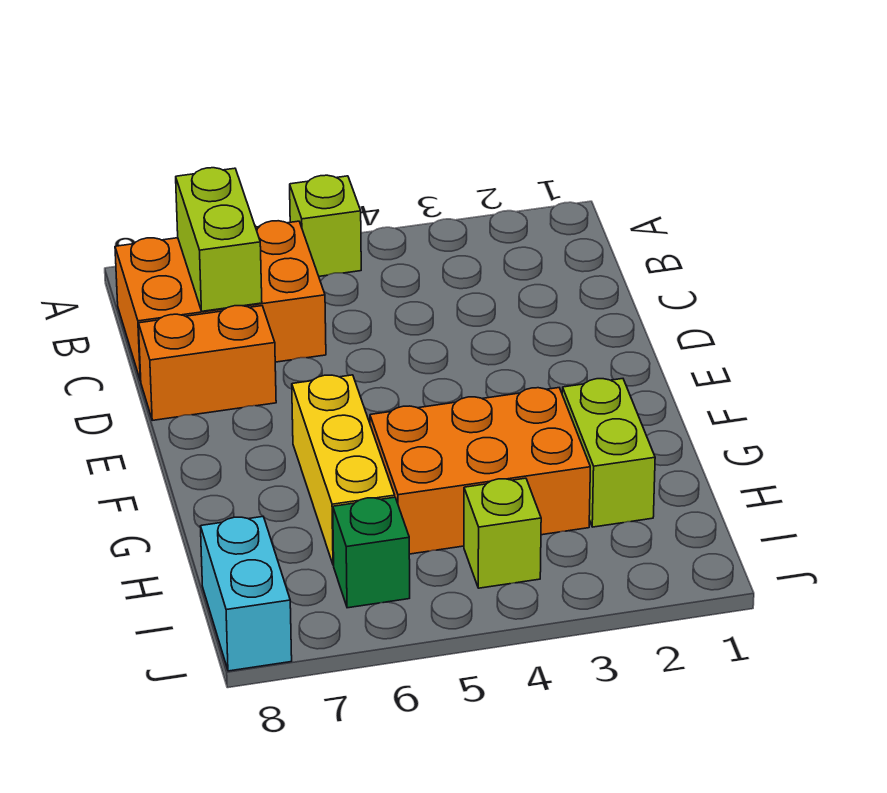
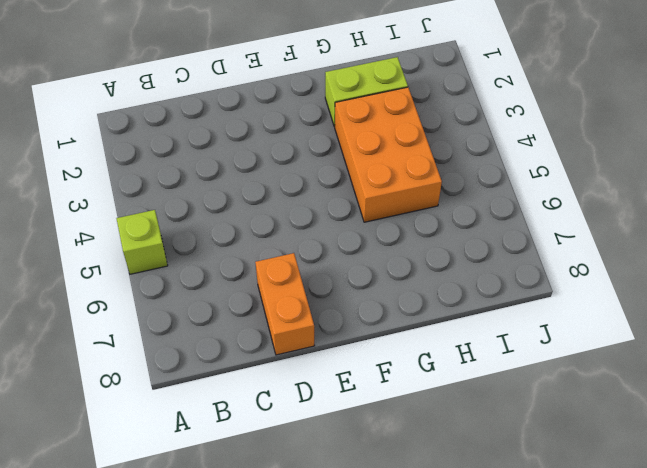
none -> orange 2x3 brick [115,221,326,381]
none -> yellow 1x3 brick [292,375,395,565]

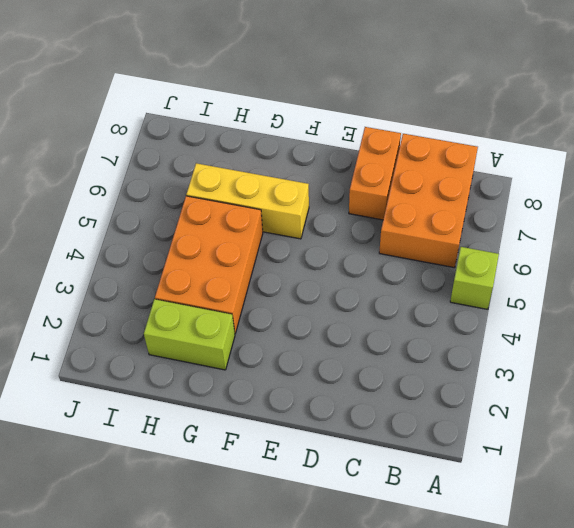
none -> lime 1x1 brick [464,478,541,588]
none -> green 1x1 brick [333,497,410,608]

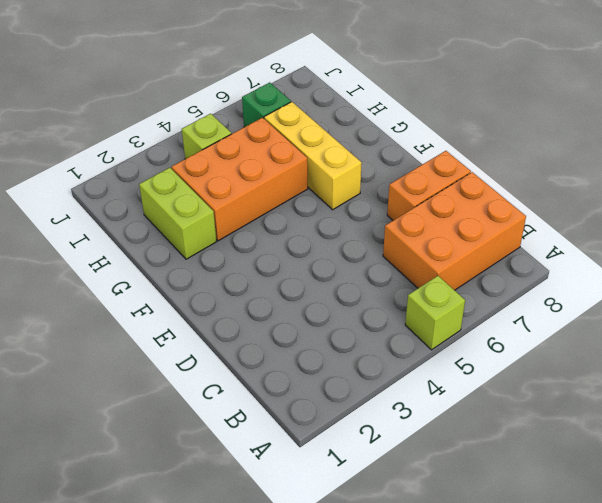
none -> cyan 1x2 brick [201,517,292,671]
none -> lime 1x2 brick [176,168,262,311]

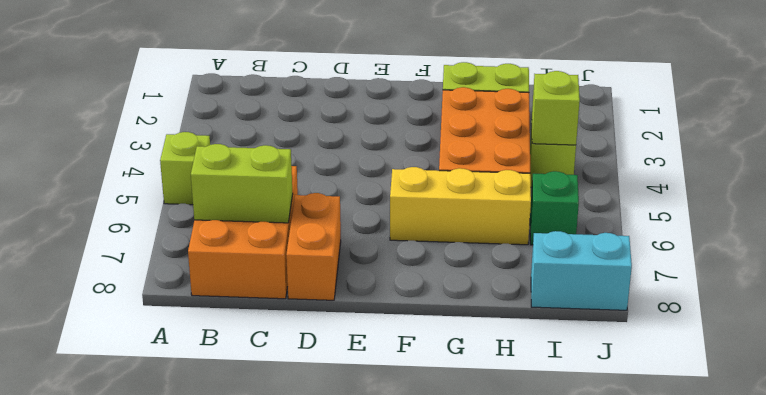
lime 1x1 brick [532,71,580,145] -> none

